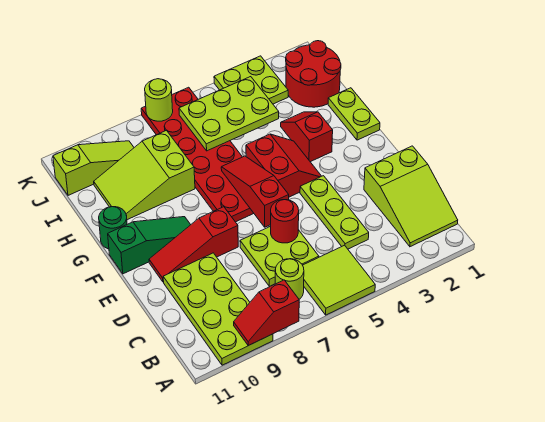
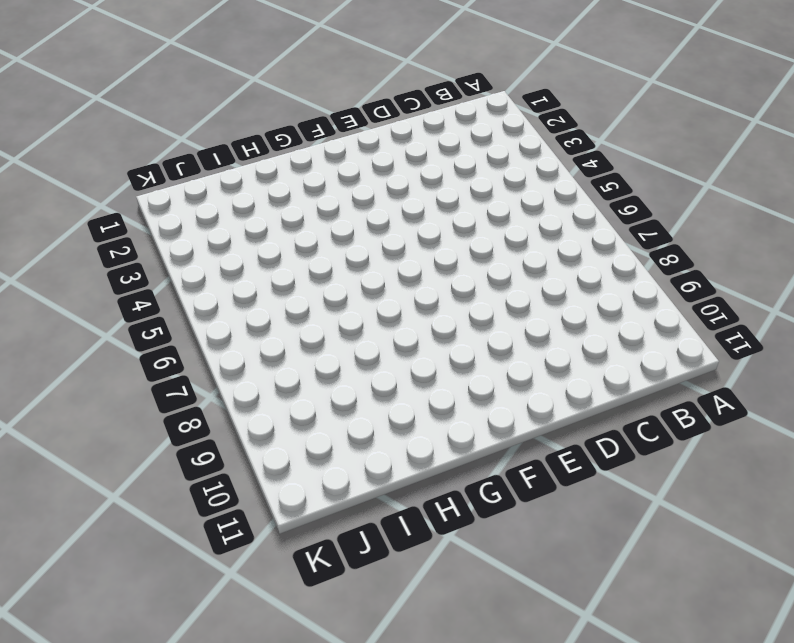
none -> lime 2x2 tile [303,245,375,315]
none -> lime 2x4 plate [163,253,273,365]
none -> lime 2x3 slope [364,146,458,247]

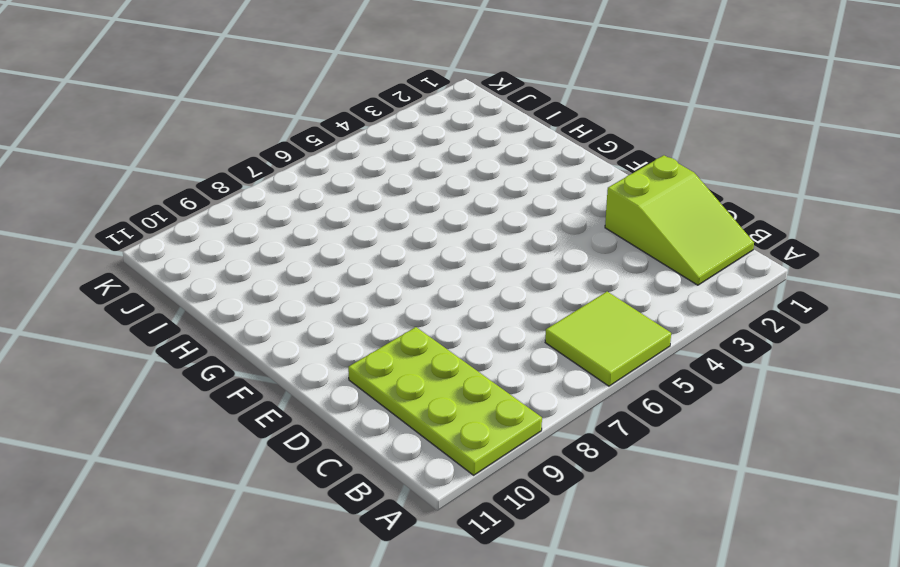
none -> lime 1x1 round brick [275,259,304,299]
none -> lime 1x3 plate [300,176,369,249]
none -> lime 2x2 plate [240,226,319,286]

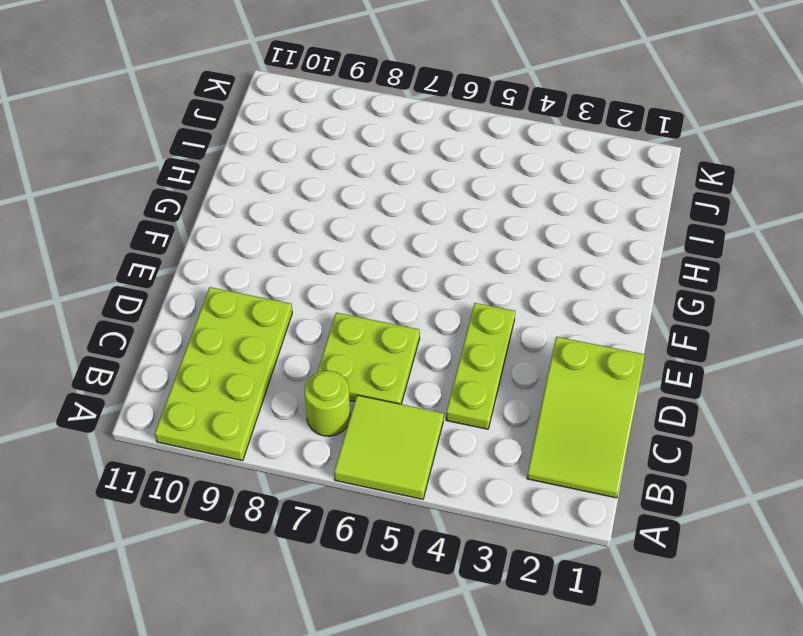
none -> red 1x3 slope [149,207,238,282]
none -> red 2x2 slope [246,134,321,197]
none -> red 2x6 plate [141,87,254,222]

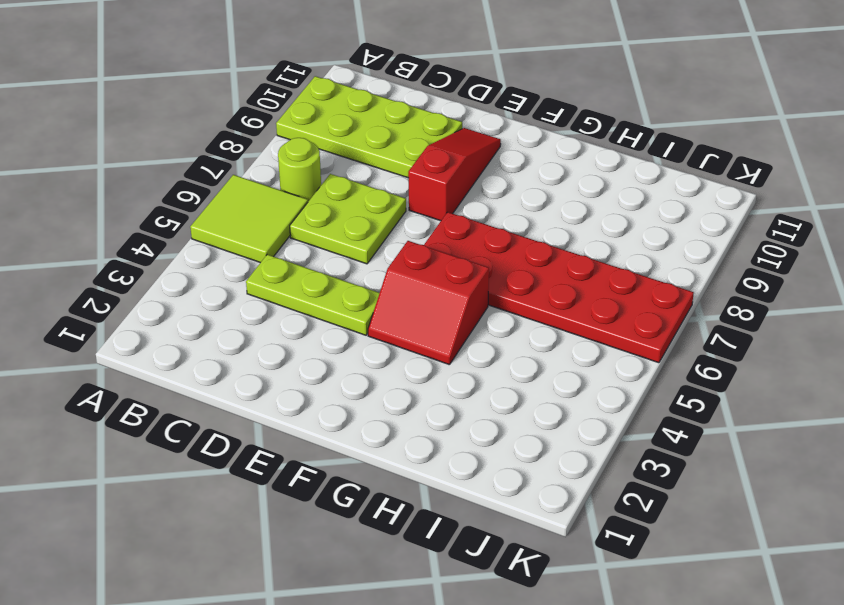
none -> lime 2x3 slope [364,146,458,247]
none -> green 1x3 slope [108,217,191,274]
none -> lime 1x2 plate [328,88,380,140]

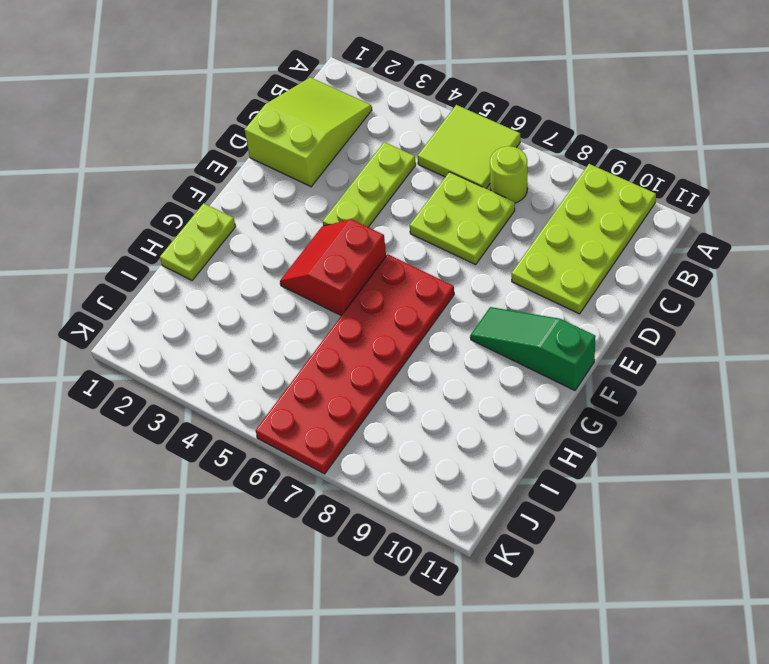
none -> red 1x3 slope [149,207,238,282]
none -> red 1x2 slope [281,112,333,162]
none -> green 1x1 round brick [99,207,127,249]

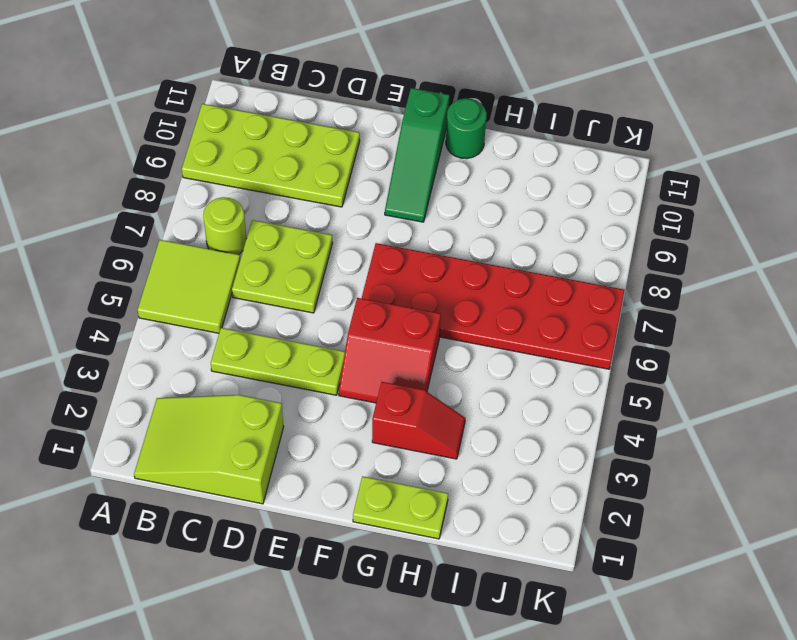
none -> red 1x3 slope [149,207,238,282]
none -> lime 2x3 slope [94,130,195,220]
none -> red 2x2 round brick [286,41,341,107]

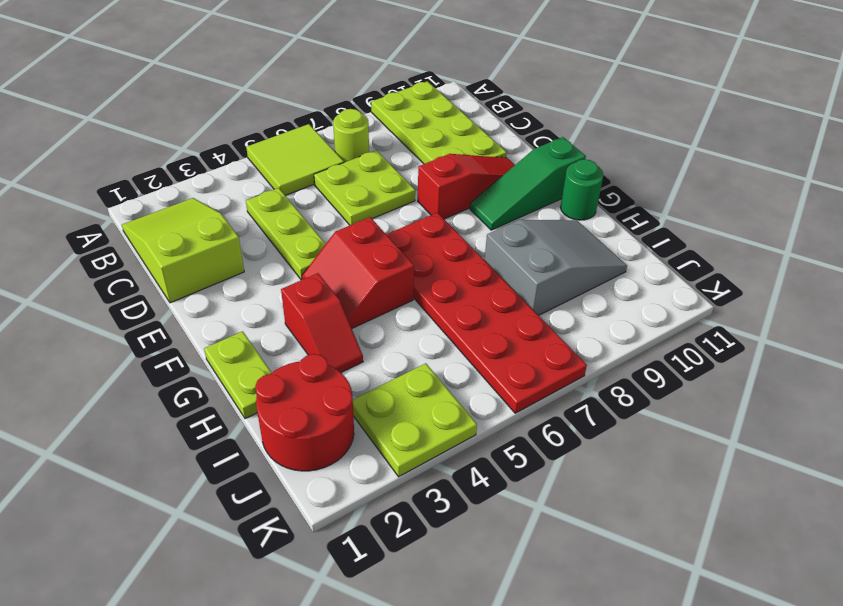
grey 2x3 slope [485,220,627,315] -> lime 2x3 slope [94,130,195,220]
none -> lime 1x3 slope [53,141,134,195]
none -> red 1x2 slope [234,280,299,346]
none -> red 1x1 round brick [271,200,299,243]

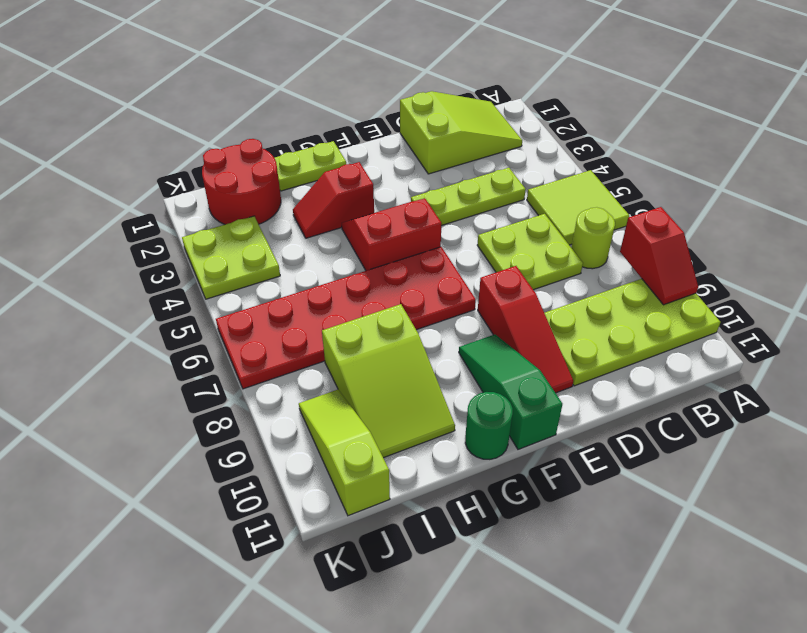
none -> red 1x1 round brick [271,200,299,243]
none -> red 1x3 slope [221,156,289,227]
none -> lime 2x3 plate [179,77,279,151]

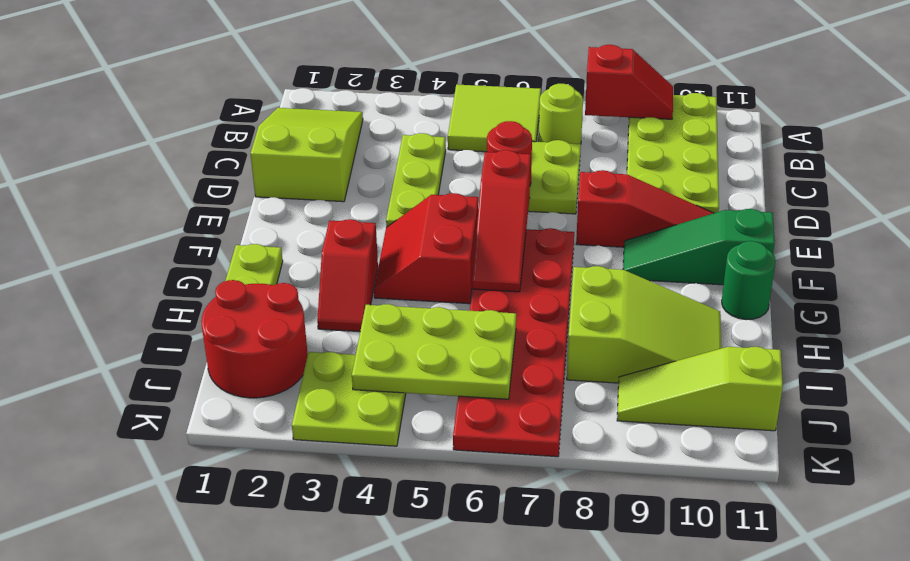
none -> lime 1x1 round brick [145,79,173,121]

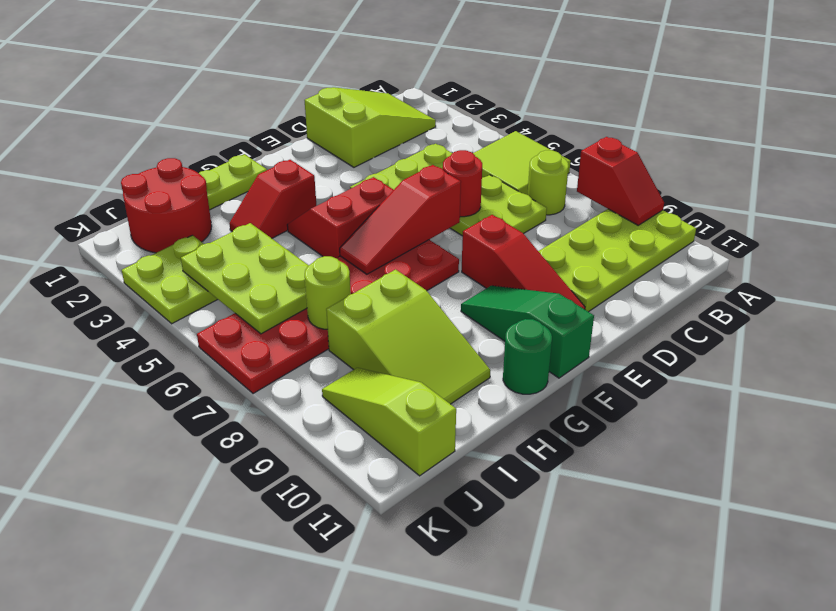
lime 1x1 round brick [305,256,351,329] -> lime 1x1 round brick moved to [145,79,173,121]

